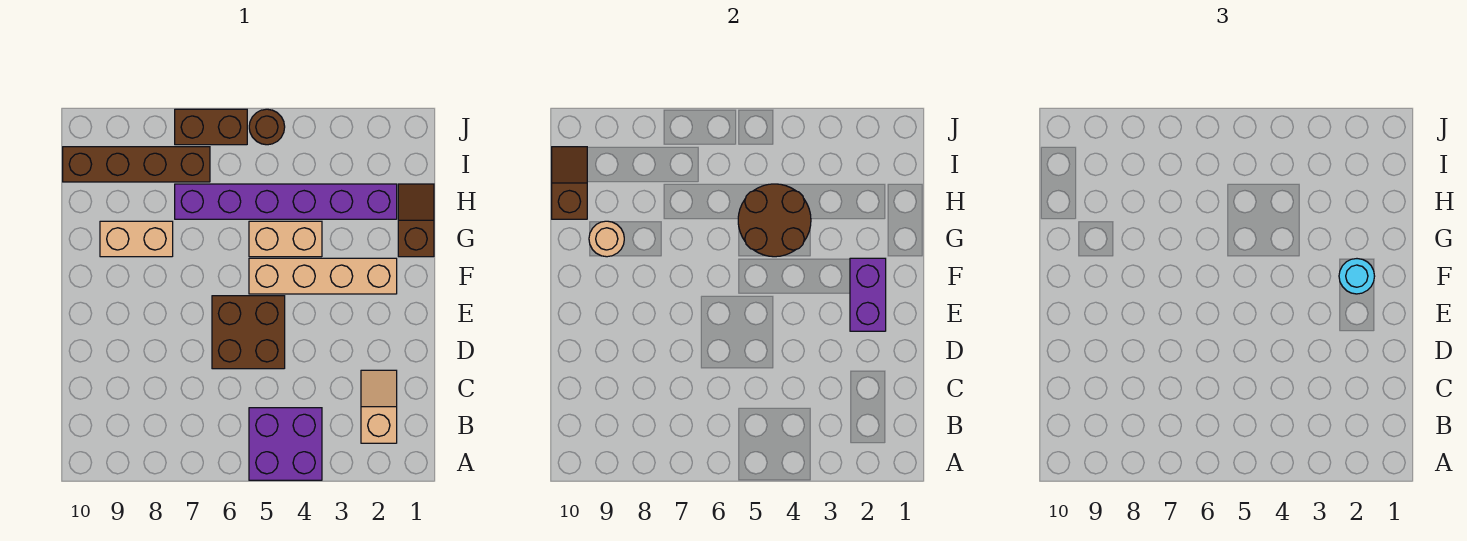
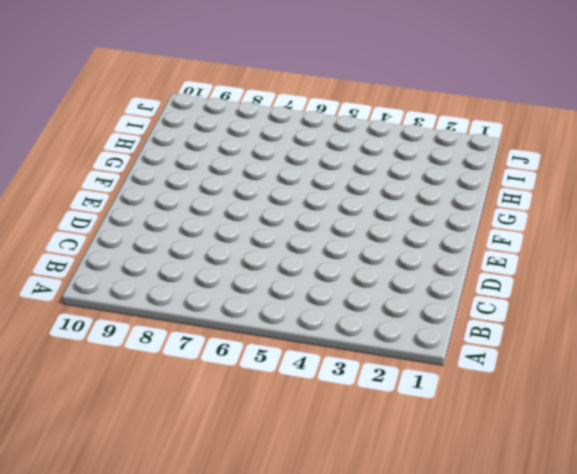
none -> purple 2x2 brick [249,408,322,480]
none -> tan 1x2 slope [361,370,397,443]
none -> brown 2x2 brick [212,296,285,369]

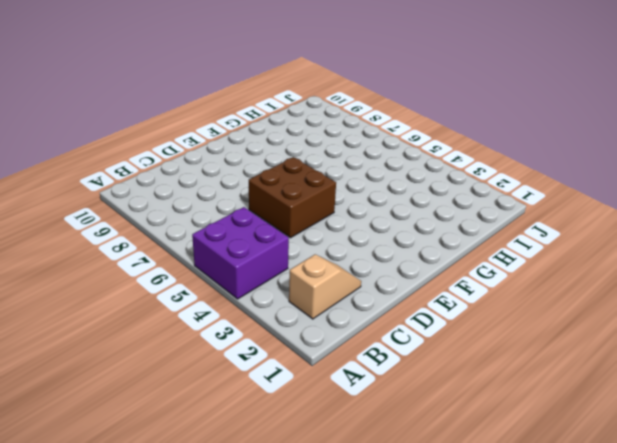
none -> tan 1x4 brick [249,258,397,294]
none -> brown 1x2 slope [398,184,434,257]
none -> tan 1x2 brick [249,221,322,257]

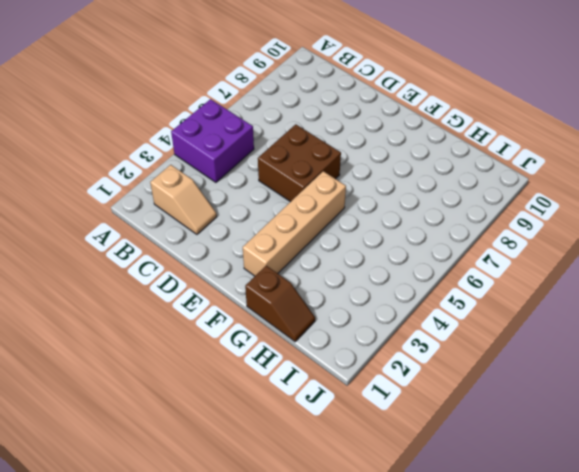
none -> tan 1x2 brick [249,221,322,257]
none -> tan 1x2 brick [100,221,173,257]
none -> purple 1x6 brick [175,184,397,219]

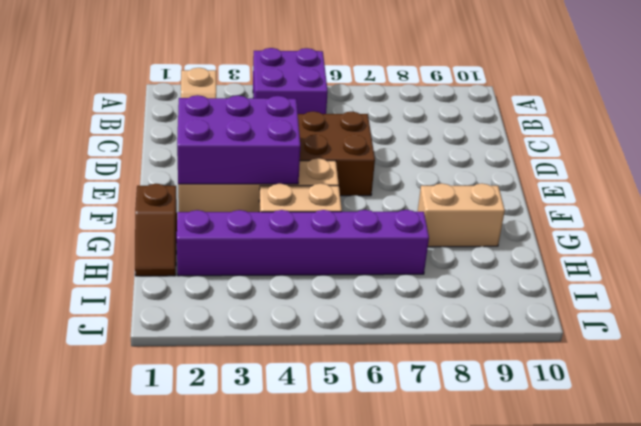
purple 2x3 brick [177,95,300,184] -> purple 1x2 brick [850,258,886,331]
none -> brown 1x4 brick [63,147,210,182]
none -> brown 1x1 round brick [249,109,285,145]
none -> brown 1x2 brick [175,109,247,145]

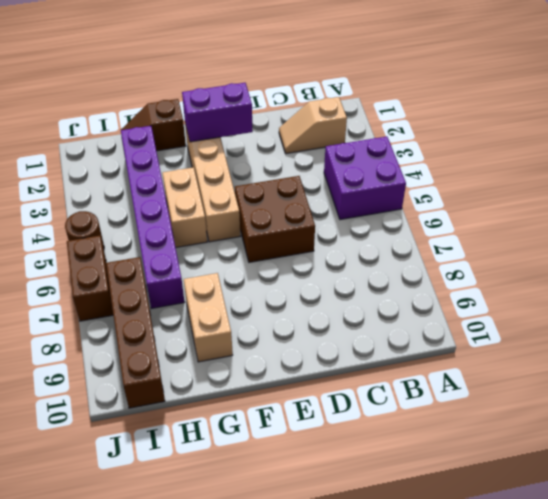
none -> brown 2x2 round brick [738,184,811,257]
none -> tan 1x1 round brick [589,221,624,257]
none -> brown 1x2 slope [552,147,587,219]

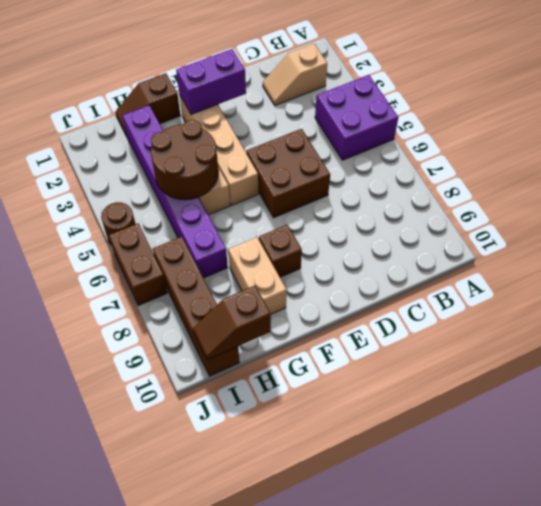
brown 1x1 brick [259,225,302,277] -> none
none -> tan 1x1 round brick [589,221,624,257]
none -> cyan 1x1 round brick [1339,259,1375,294]

